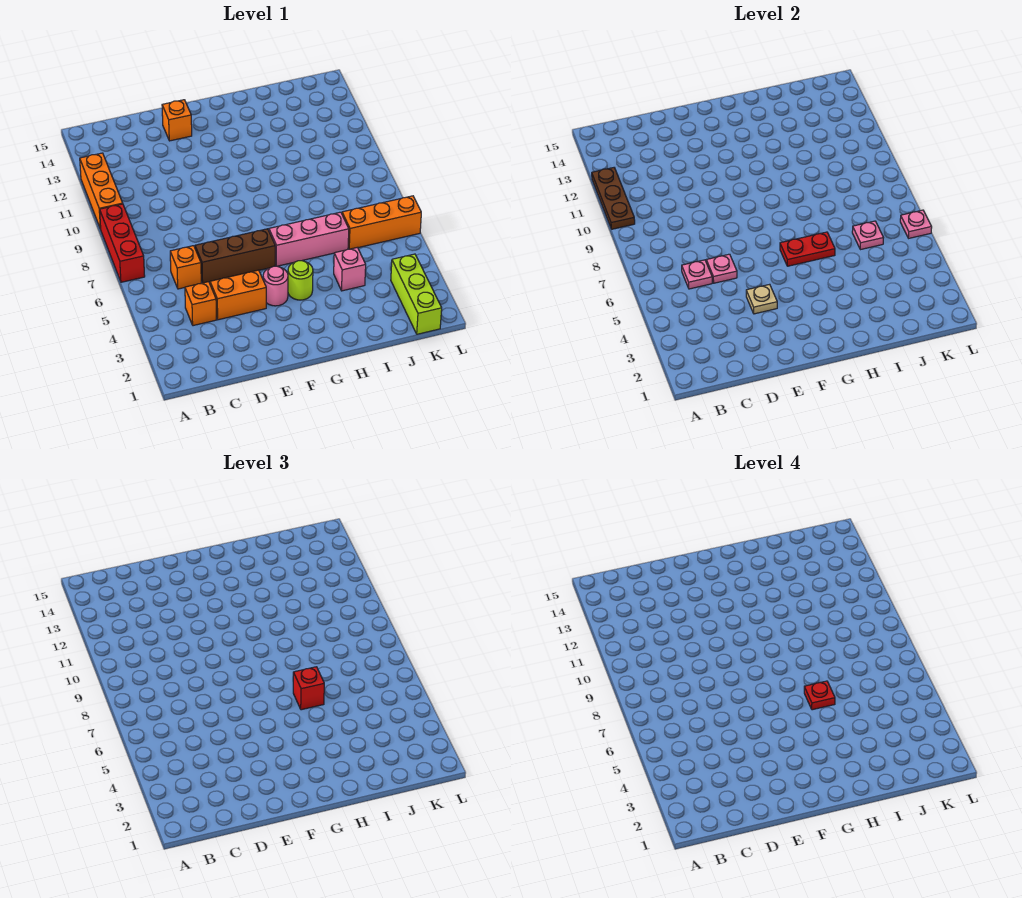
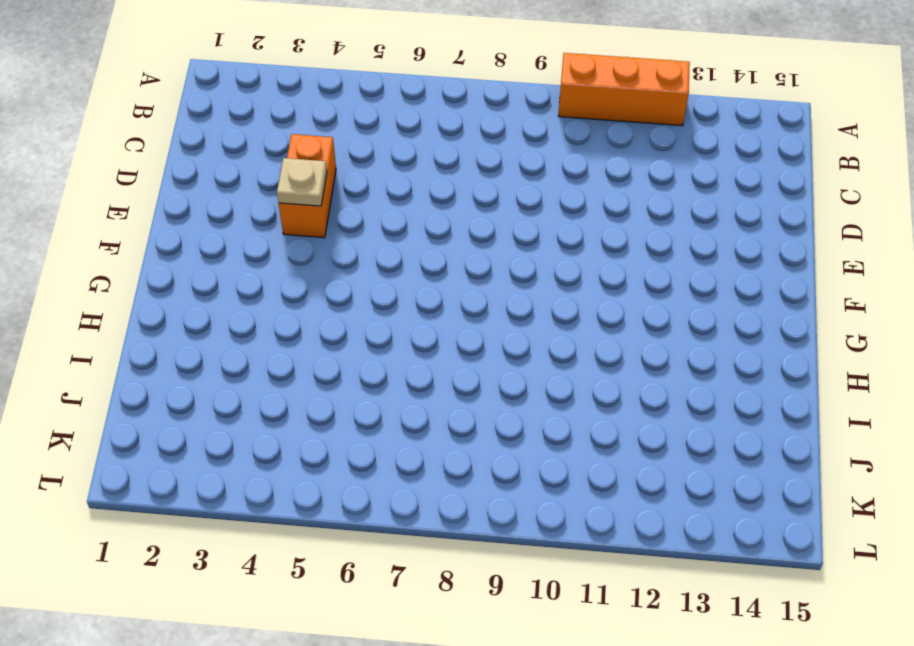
none -> red 1x3 brick [100,204,145,282]
none -> orange 1x1 brick [185,282,216,326]
none -> orange 1x1 brick [170,246,201,289]

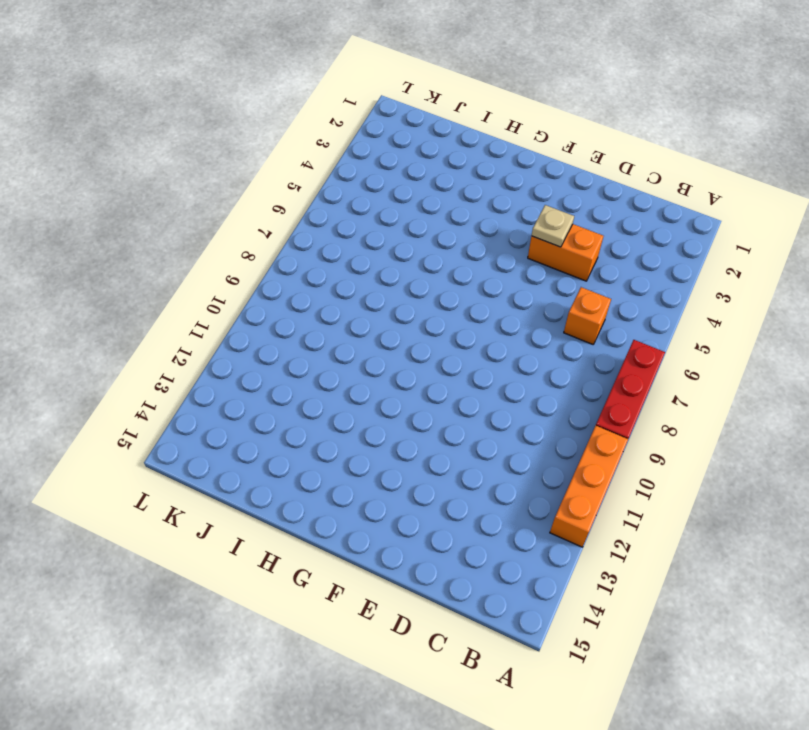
none -> orange 1x1 brick [185,282,216,326]
none -> brown 1x3 brick [195,229,275,283]
none -> orange 1x1 brick [162,100,192,141]

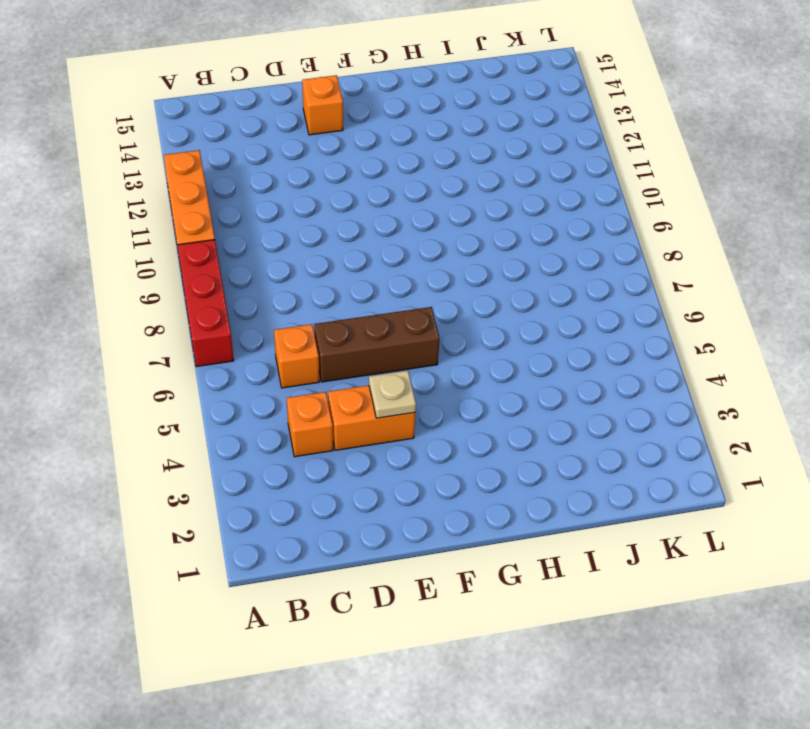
none -> pink 1x1 round brick [263,266,288,306]
none -> lime 1x1 round brick [288,261,313,300]
none -> pink 1x3 brick [269,212,349,266]

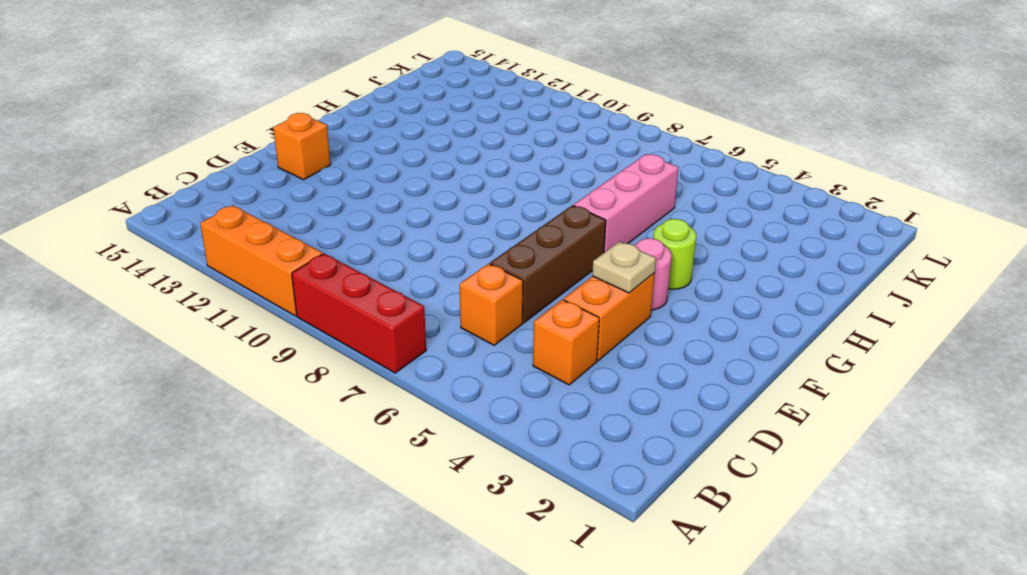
none -> pink 1x1 brick [334,247,366,291]
none -> orange 1x3 brick [342,196,421,249]
none -> lime 1x3 brick [391,254,442,334]

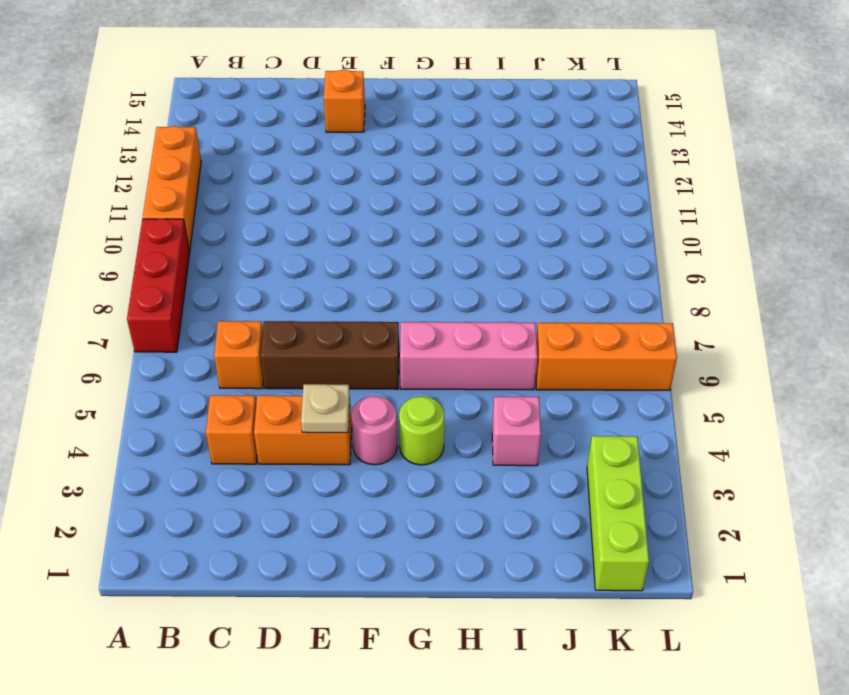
none -> brown 1x3 plate [592,168,635,229]
none -> pink 1x1 plate [682,260,712,289]
none -> pink 1x1 plate [706,254,737,283]

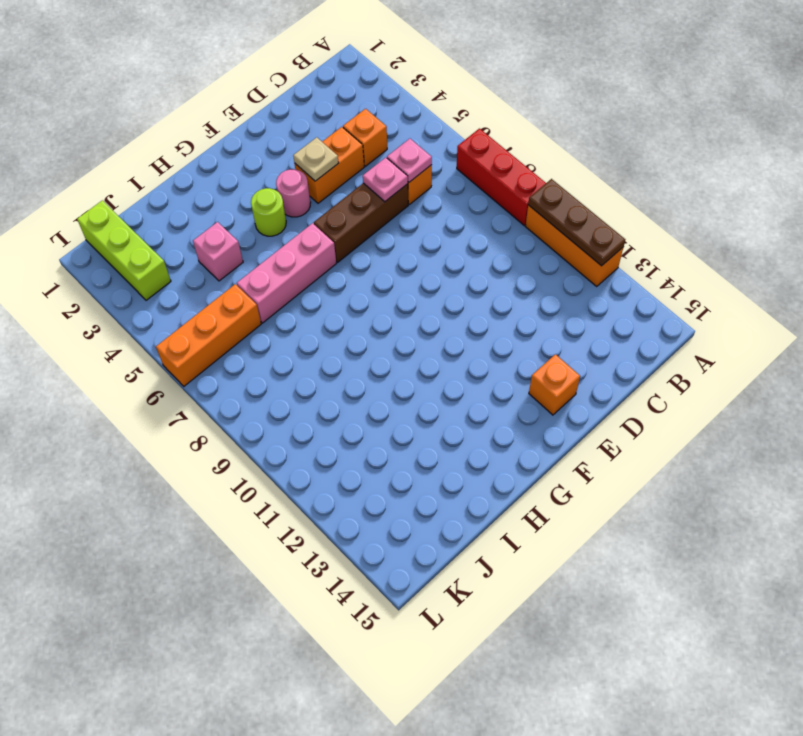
none -> red 1x2 plate [780,232,835,266]
none -> pink 1x1 plate [852,221,883,250]
none -> pink 1x1 plate [900,210,932,238]

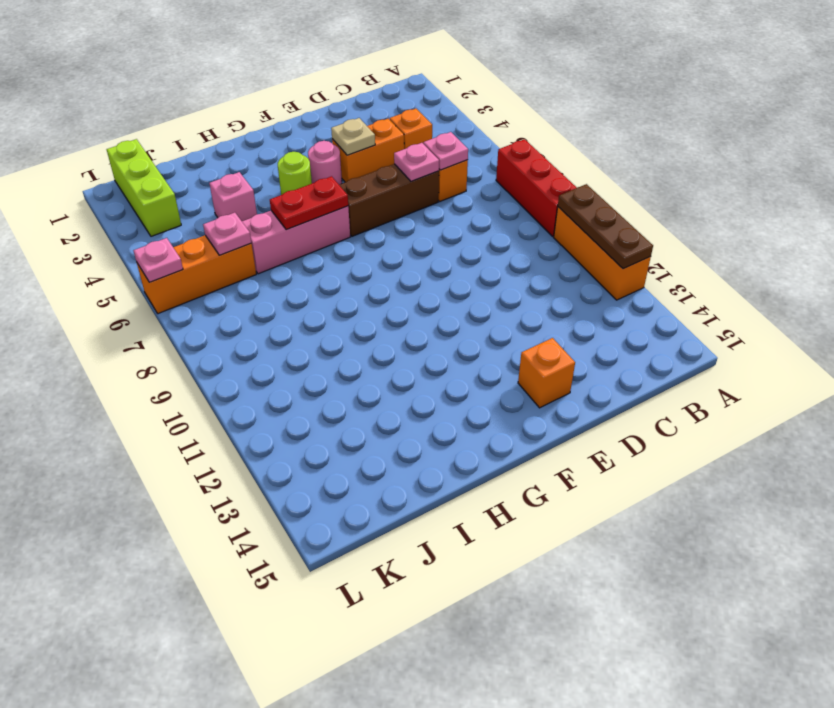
none -> red 1x1 brick [293,667,324,710]
none -> red 1x1 plate [804,681,835,710]

